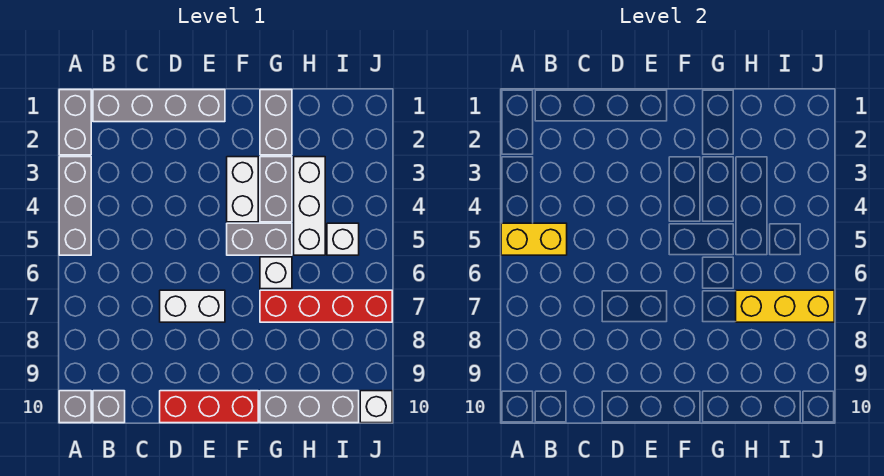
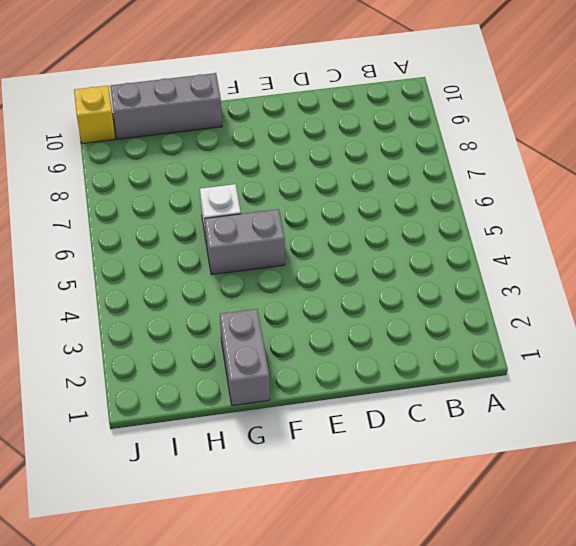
yellow 1x1 brick [74,86,115,143] -> white 1x1 brick [360,391,392,423]
none -> grey 1x2 brick [59,90,91,155]
none -> grey 1x3 brick [59,157,91,255]
none -> grey 1x1 brick [59,391,91,423]

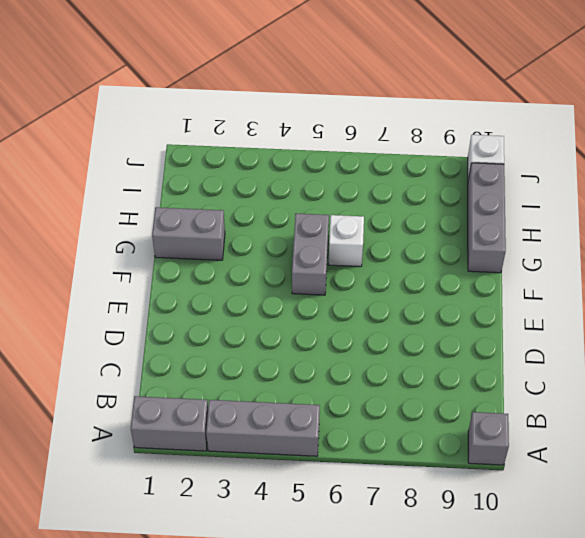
none -> grey 1x4 brick [93,90,225,122]
none -> grey 1x1 brick [93,391,125,423]
none -> white 1x2 brick [160,290,225,322]

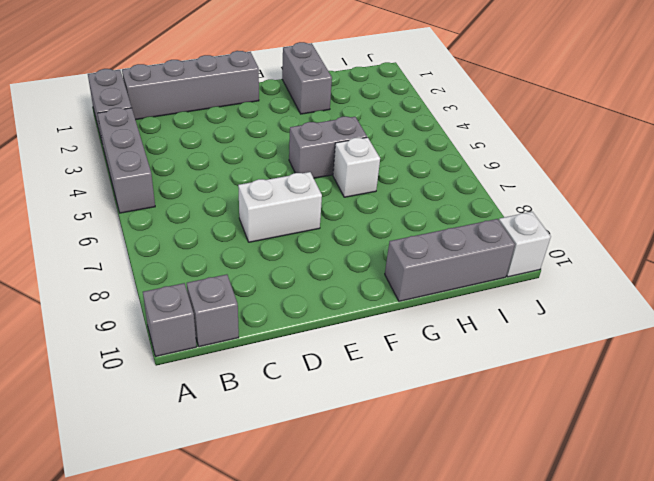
none -> red 1x3 brick [160,391,258,423]
none -> white 1x2 brick [227,157,258,222]
none -> grey 1x2 brick [260,157,292,222]

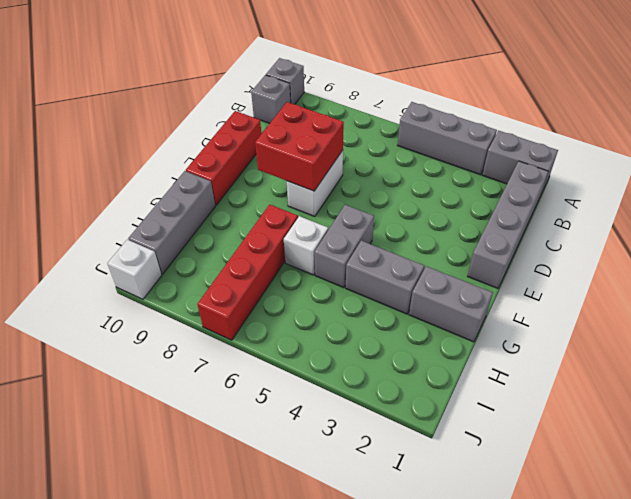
red 2x2 brick [255,102,344,191] -> none
none -> white 1x2 brick [227,157,258,222]
none -> white 1x3 brick [294,157,325,255]
none -> white 1x1 brick [327,223,359,255]

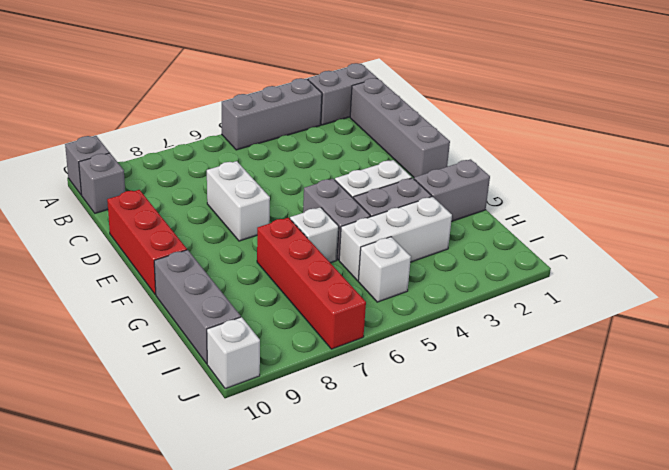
none -> yellow 1x2 brick [501,223,567,255]
none -> yellow 1x3 brick [736,290,834,322]

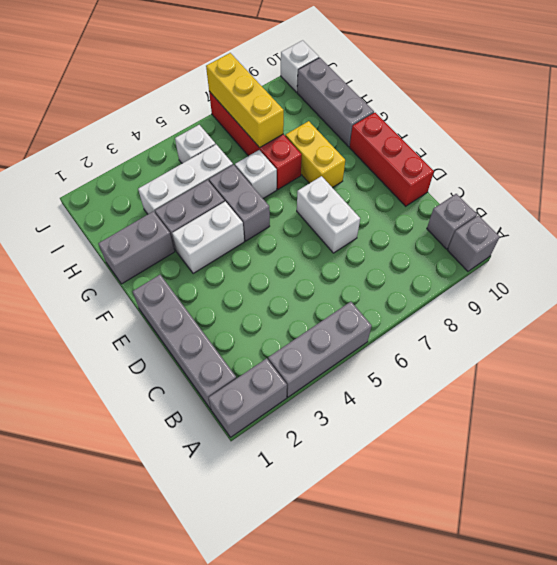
yellow 1x2 brick [285,121,345,188] -> yellow 1x2 brick moved to [501,223,567,255]

